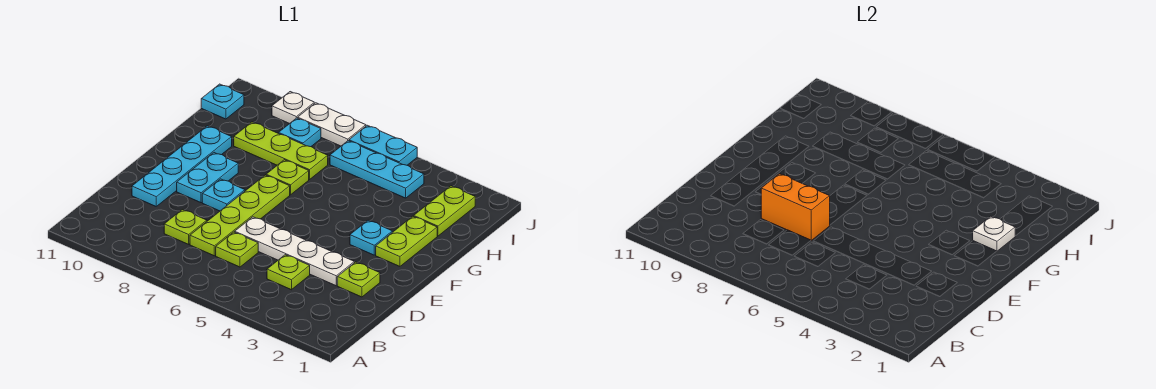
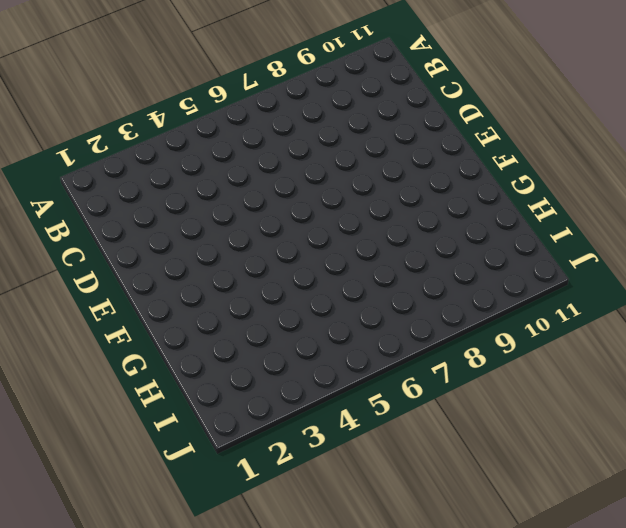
none -> lime 1x1 plate [267,255,310,290]
none -> lime 1x1 plate [216,232,258,267]
none -> lime 1x4 plate [190,175,290,256]

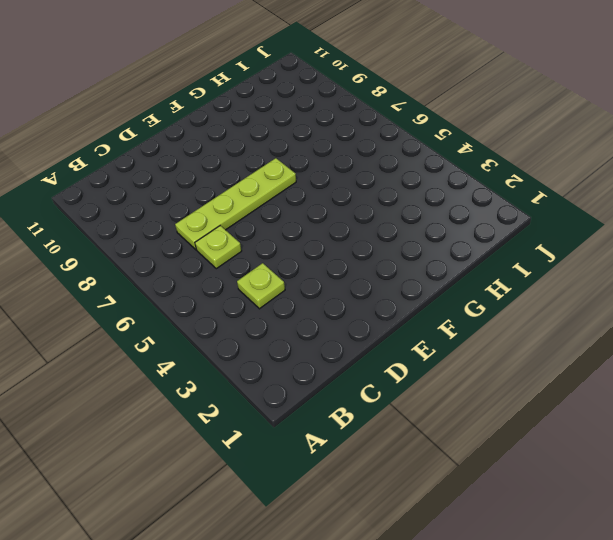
none -> lime 1x1 plate [164,210,207,244]
none -> lime 1x1 plate [337,262,380,297]
none -> white 1x4 plate [235,217,354,286]

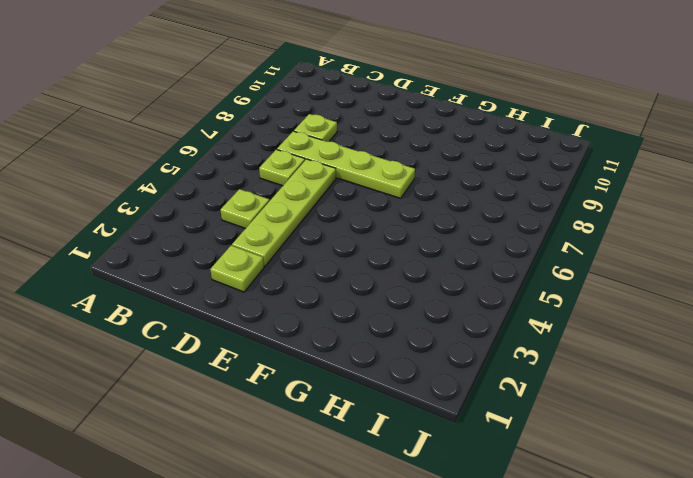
lime 1x4 plate [232,159,336,267] -> white 1x4 plate [235,217,354,286]
none -> cyan 1x4 plate [132,126,232,206]
none -> cyan 1x1 plate [202,179,245,211]
none -> cyan 1x2 plate [177,153,238,203]

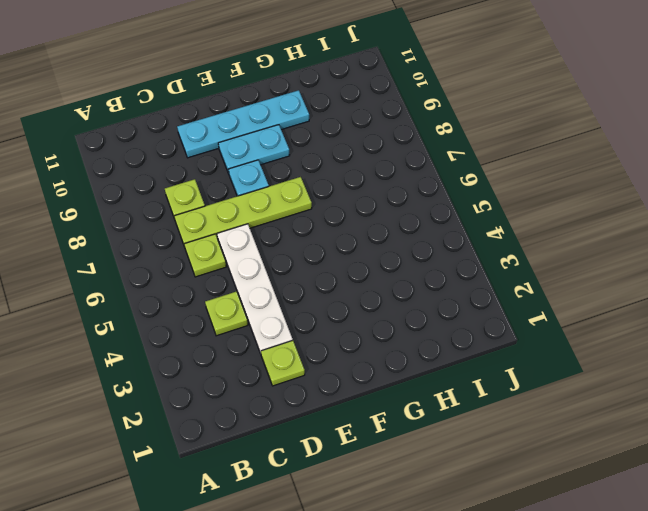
none -> lime 1x2 plate [376,216,437,266]
none -> cyan 1x1 plate [350,220,392,255]
none -> lime 1x1 plate [266,160,309,195]

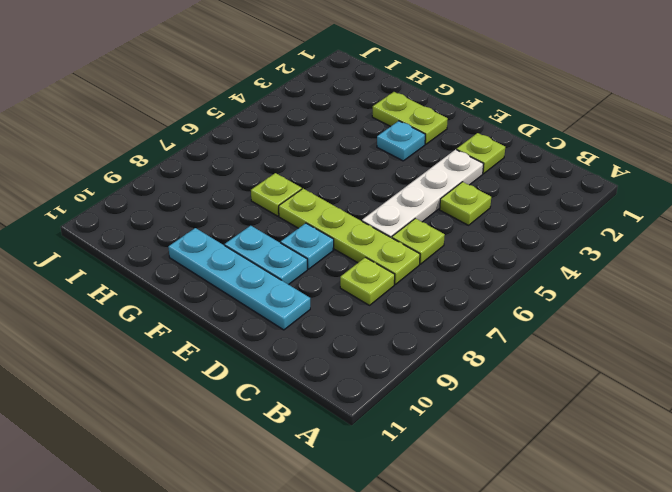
none -> lime 1x2 plate [414,186,475,236]
none -> lime 1x3 plate [234,122,328,180]
none -> cyan 1x3 plate [330,141,424,198]

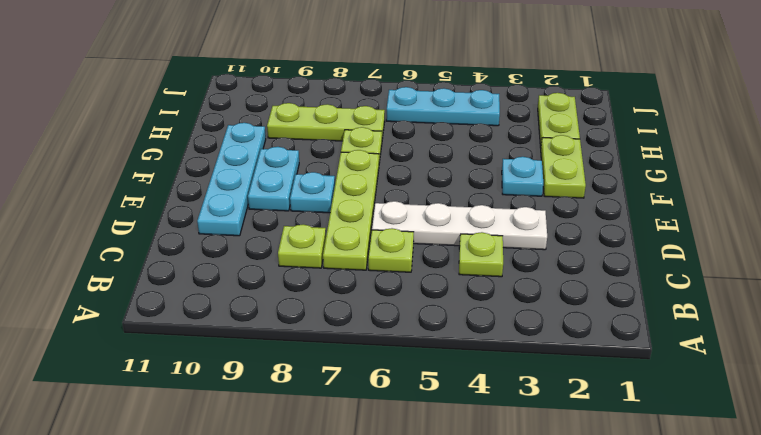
none -> lime 1x1 plate [337,262,380,297]
none -> cyan 1x1 plate [279,118,321,147]
none -> cyan 1x1 plate [201,84,244,119]

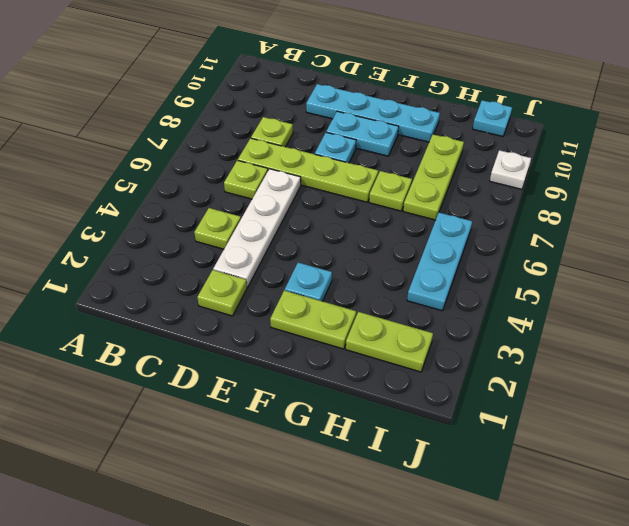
none -> cyan 1x1 plate [279,118,321,147]
none -> cyan 1x2 plate [349,125,417,165]
none -> white 1x2 plate [298,103,366,146]

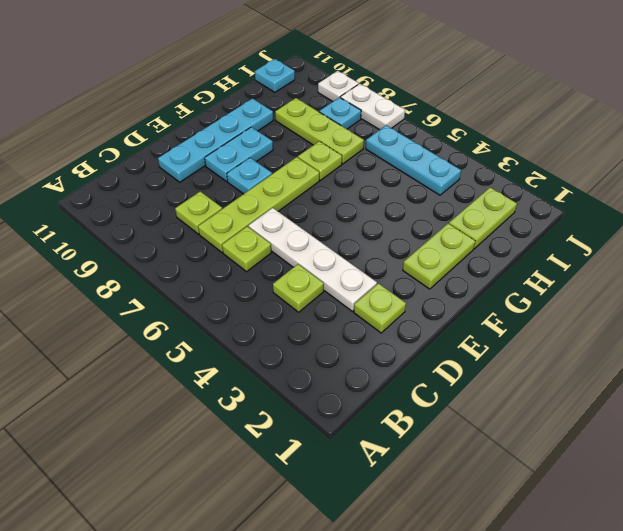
none -> cyan 1x1 plate [350,220,392,255]
none -> cyan 1x2 plate [349,125,417,165]
none -> orange 1x2 brick [761,174,830,240]

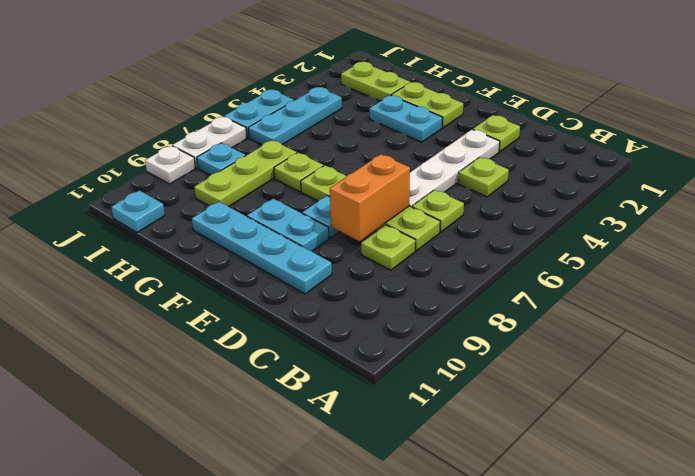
cyan 1x2 plate [370,95,443,142] -> cyan 1x1 plate [350,220,392,255]
none -> white 1x1 plate [973,216,1016,251]

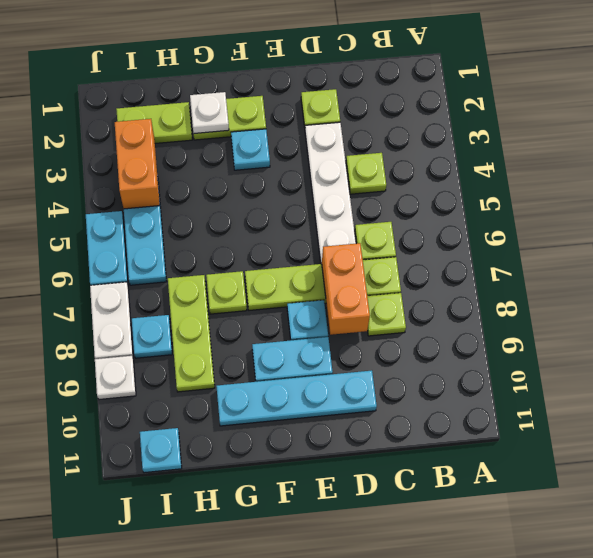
orange 1x2 brick [115,119,160,209] -> none

